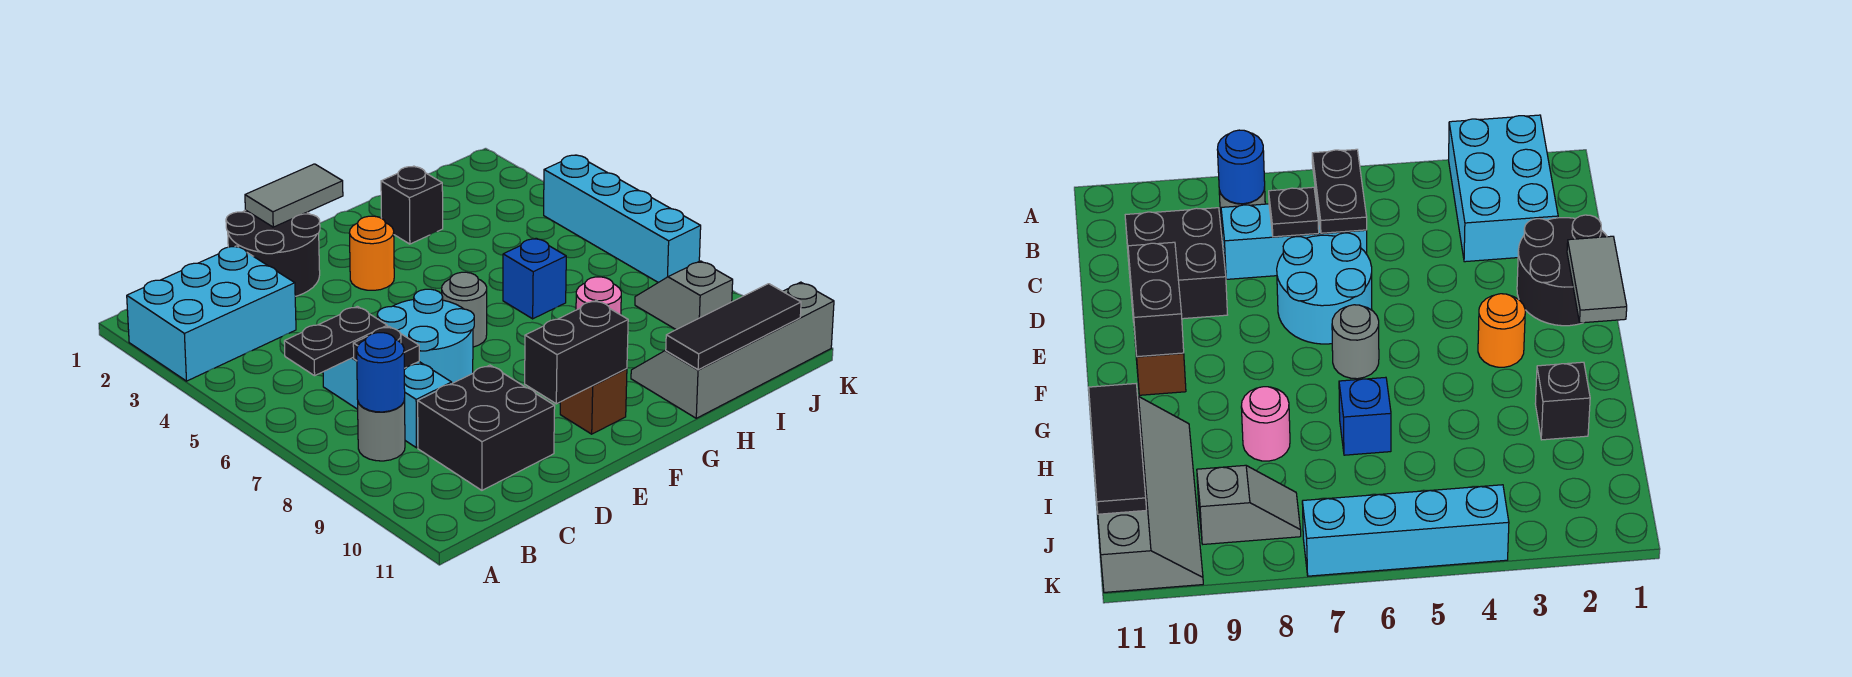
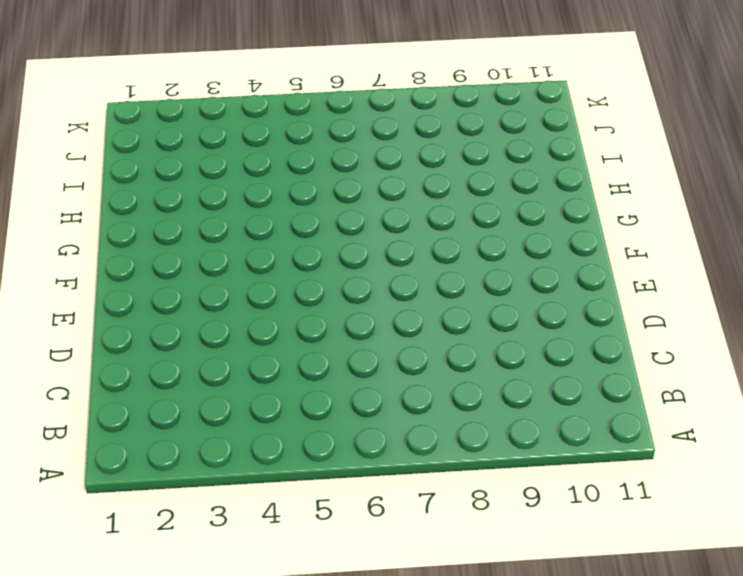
none -> cyan 2x3 brick [127,246,296,381]
none -> grey 1x1 round brick [358,399,405,461]
none -> cyan 1x3 brick [323,357,452,448]

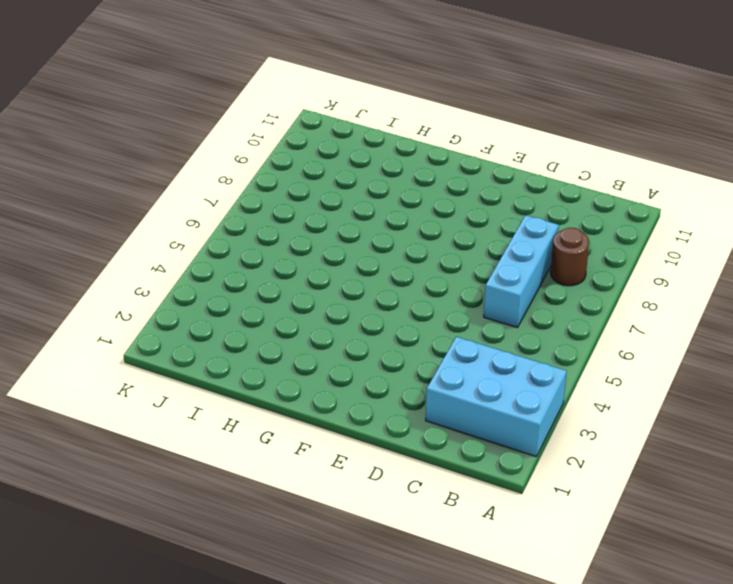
brown 1x1 round brick [550,228,589,286] -> grey 1x1 round brick [358,399,405,461]
none -> black 2x2 brick [418,365,555,490]
none -> black 2x2 round brick [226,210,320,296]
none -> cyan 2x2 round brick [377,289,474,383]

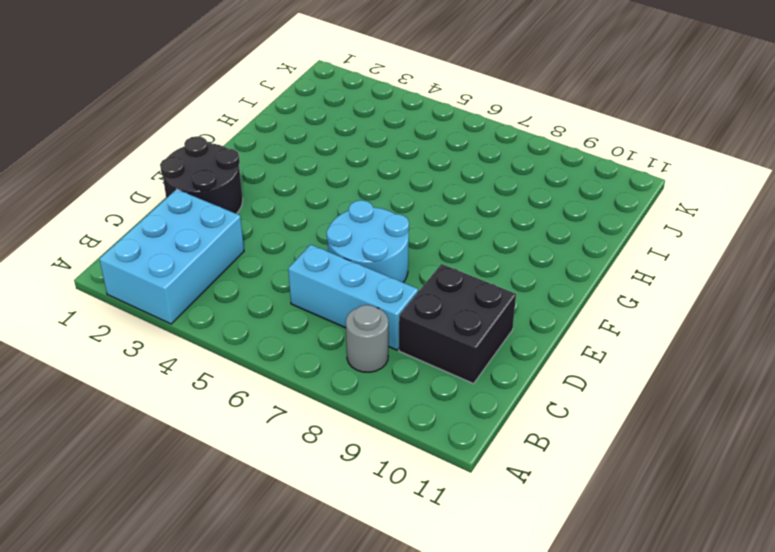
none -> orange 1x1 round brick [350,216,394,290]
none -> grey 1x1 round brick [442,272,487,347]
none -> brown 1x1 brick [560,369,627,434]

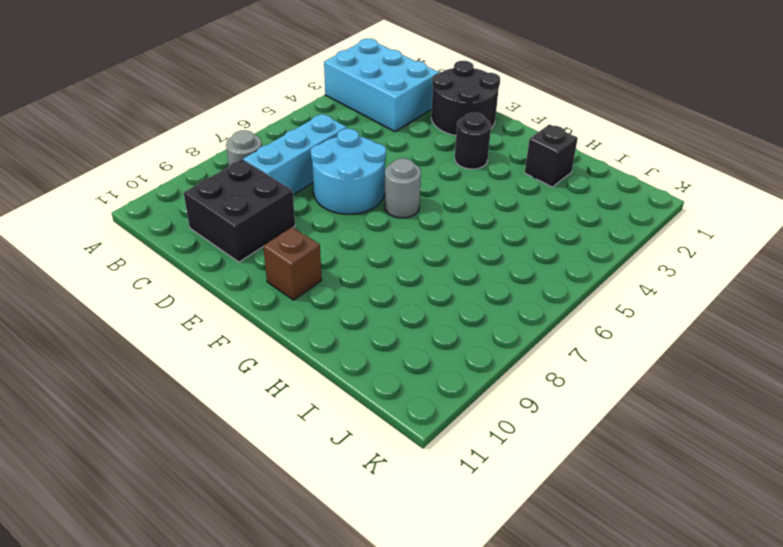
black 1x1 round brick [455,112,491,169] -> orange 1x1 round brick [350,216,394,290]
none -> blue 1x1 brick [503,238,566,319]
none -> pink 1x1 round brick [576,277,621,315]
none -> grey 2x4 slope [631,282,834,418]

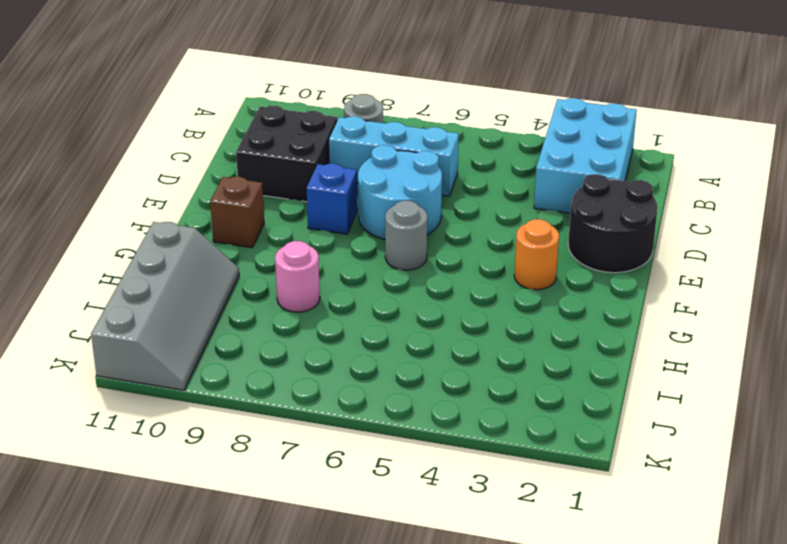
blue 1x1 brick [307,164,358,234] -> blue 1x1 brick moved to [503,238,566,319]
none -> black 1x1 brick [381,166,443,244]
none -> grey 1x2 slope [635,261,733,330]
none -> cyan 1x4 brick [544,155,701,283]

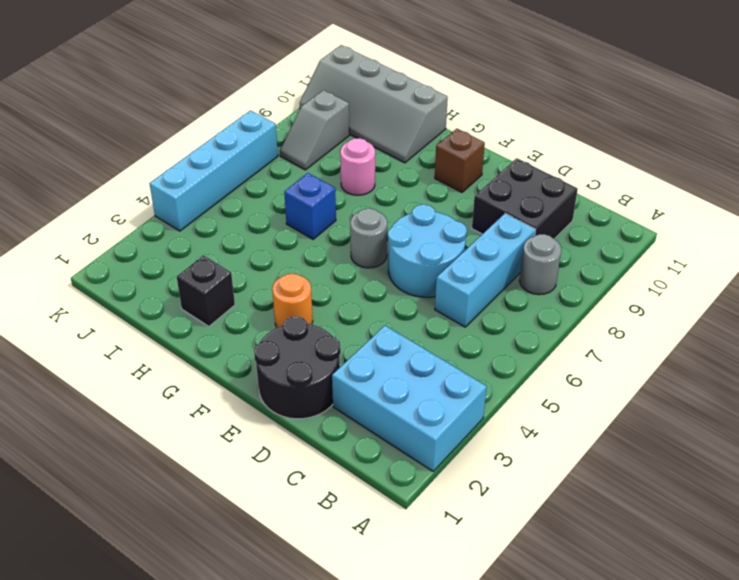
none -> black 1x2 plate [284,306,387,376]
none -> blue 1x1 round brick [357,333,405,412]
none -> black 1x1 plate [353,326,419,368]

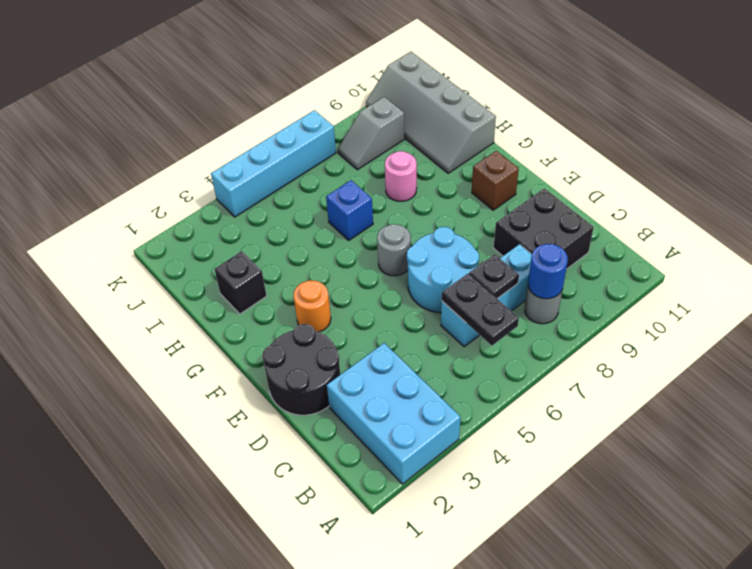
none -> grey 1x2 tile [245,164,343,227]
none -> black 1x2 brick [525,301,628,404]
none -> black 1x3 tile [666,284,801,370]

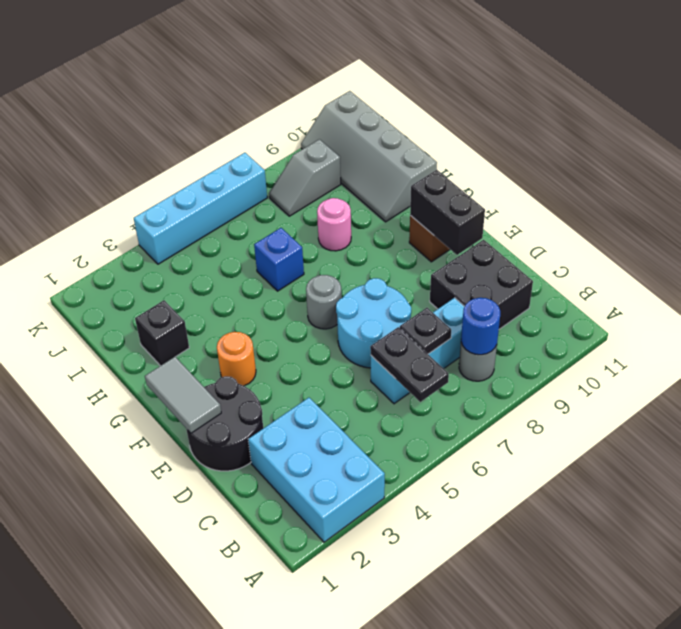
none -> black 1x3 tile [666,284,801,370]

